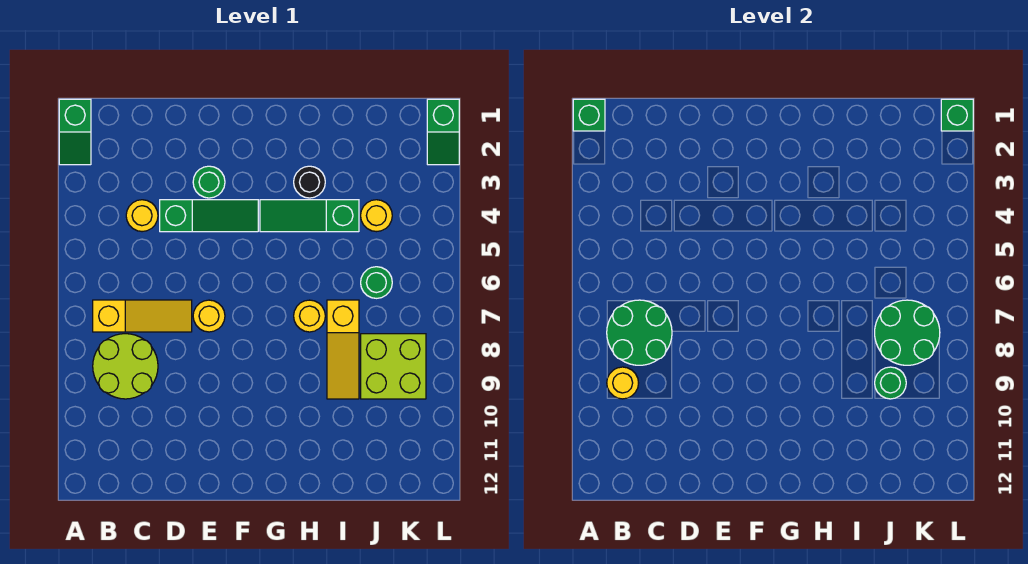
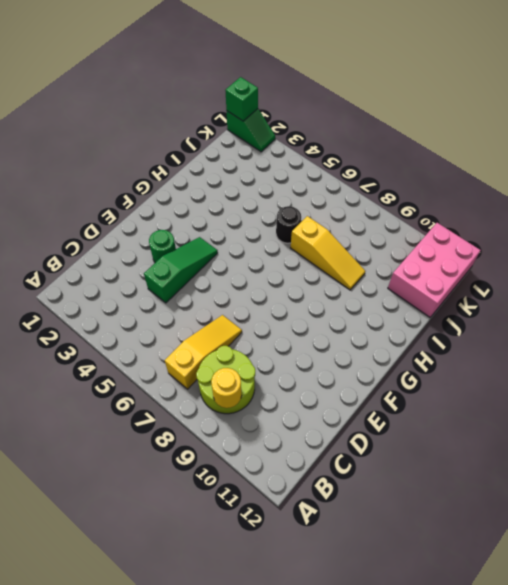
black 1x1 round brick [276,206,301,243] -> black 1x1 round brick moved to [294,166,325,198]
pink 2x3 brick [388,223,481,317] -> none
none -> green 1x2 slope [59,99,91,165]
none -> yellow 1x1 round brick [126,200,158,232]
none -> yellow 1x1 round brick [193,300,225,332]

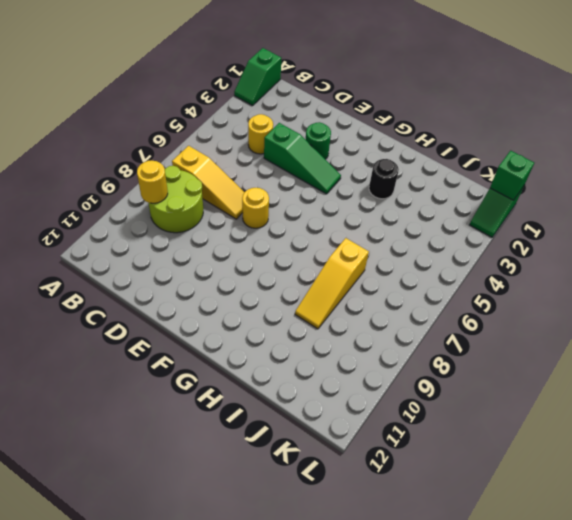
none -> green 1x3 slope [260,200,359,232]
none -> yellow 1x1 round brick [294,300,325,332]
none -> yellow 1x1 round brick [361,200,392,232]

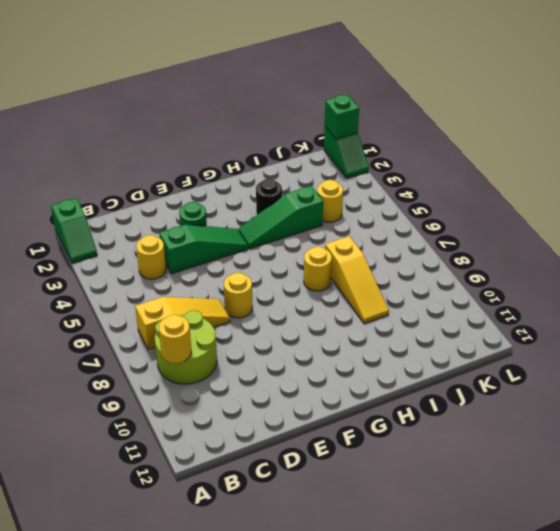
none -> green 1x1 round brick [361,267,392,298]
none -> lime 2x2 brick [361,334,426,399]
none -> green 1x1 brick [573,99,605,131]

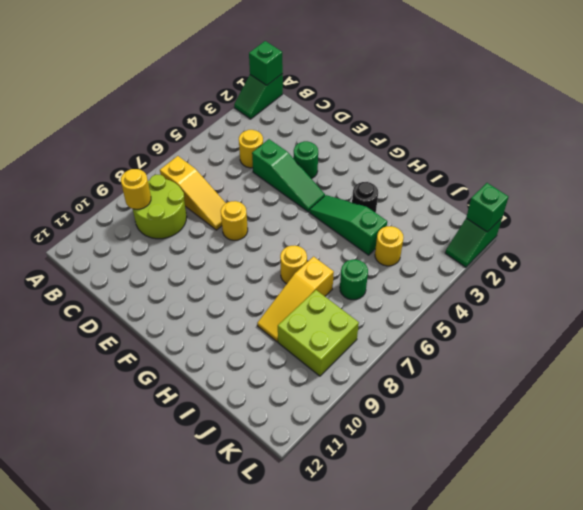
none -> green 2x2 round brick [607,300,672,365]
none -> green 2x2 round brick [875,300,940,365]
none -> green 1x1 round brick [875,367,906,399]

